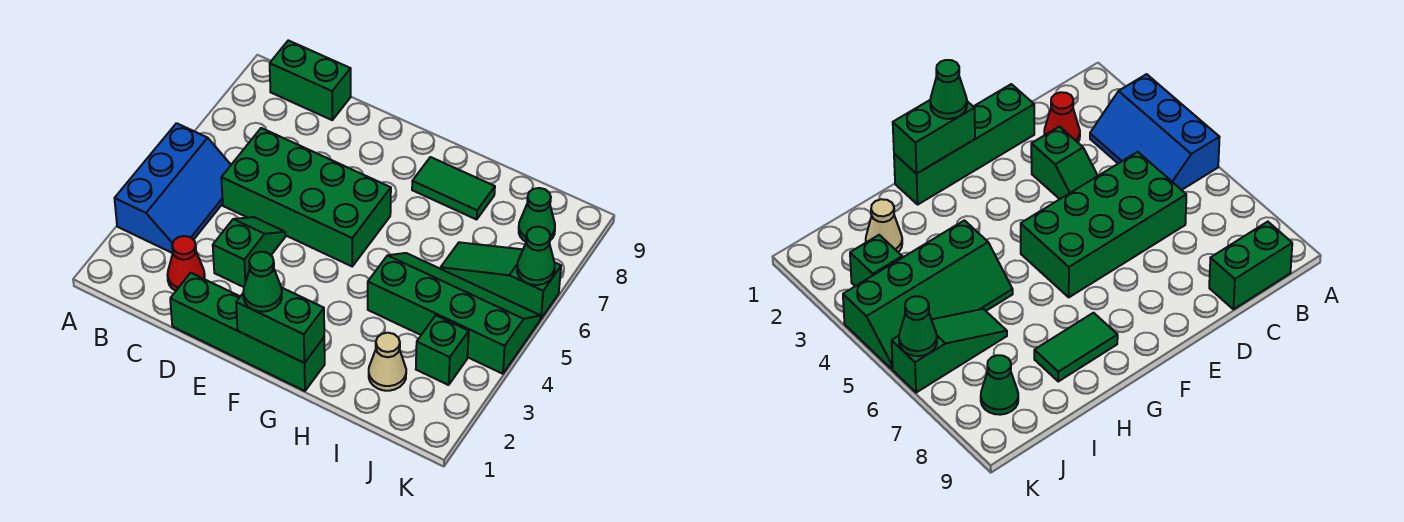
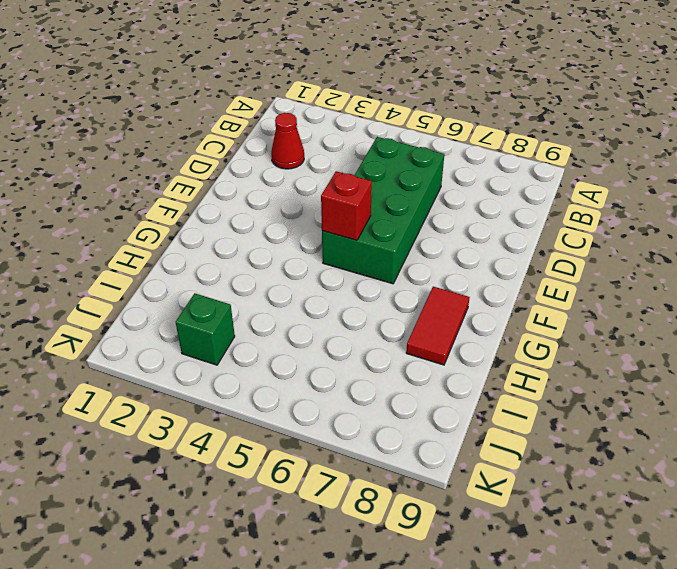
red 1x1 brick [321,171,372,240] -> none
red 1x2 tile [406,287,470,365] -> green 1x2 tile [412,157,495,219]
none -> blue 2x3 slope [114,123,231,253]
none -> green 1x2 brick [270,40,351,120]
none -> green 1x4 brick [170,273,325,391]

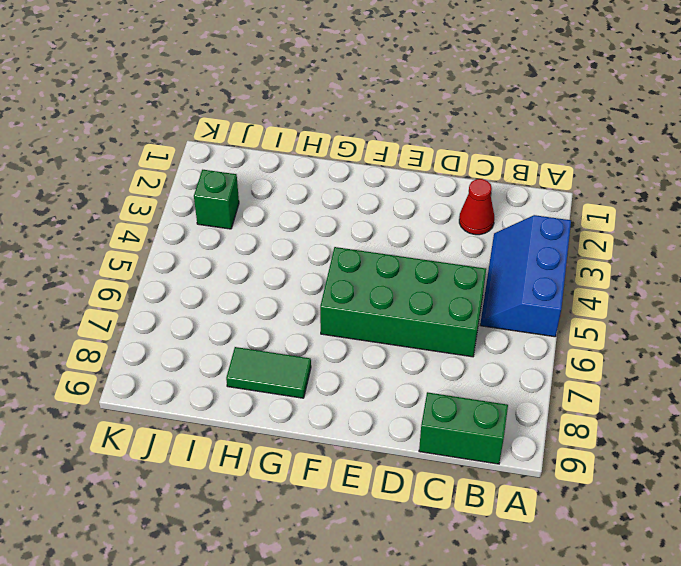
none -> green 1x4 brick [170,273,325,391]
none -> green 1x2 slope [213,217,285,287]
none -> green 2x4 slope [368,253,540,374]

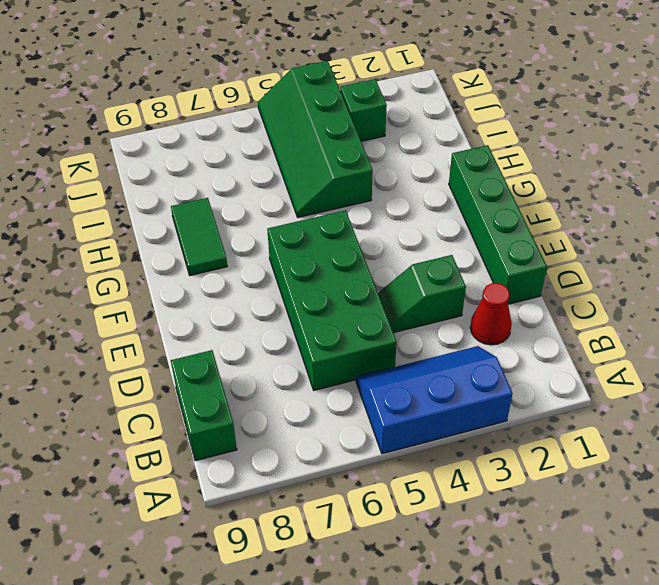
none -> tan 1x1 cone [369,333,406,391]
none -> green 1x3 slope [441,242,561,319]
none -> green 1x1 cone [519,188,555,242]

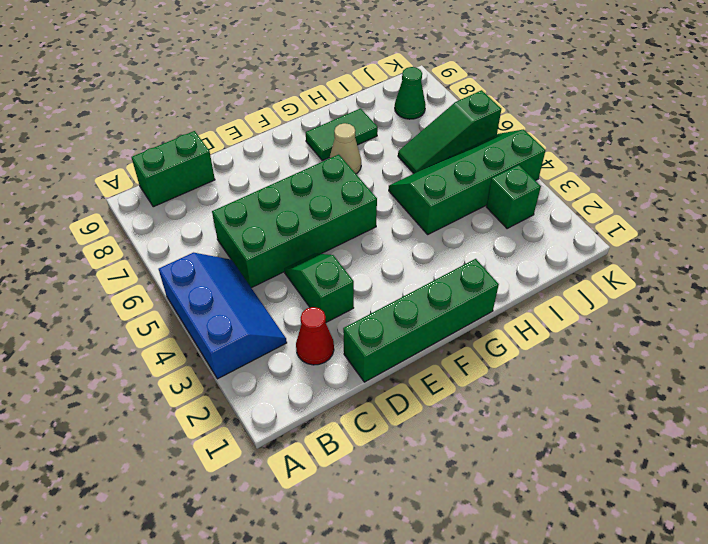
tan 1x1 cone [329,123,361,174] -> tan 1x1 cone moved to [369,333,406,391]
none -> green 1x2 brick [236,287,324,363]
none -> green 1x1 cone [517,227,555,285]
none -> green 1x1 cone [243,252,282,312]

